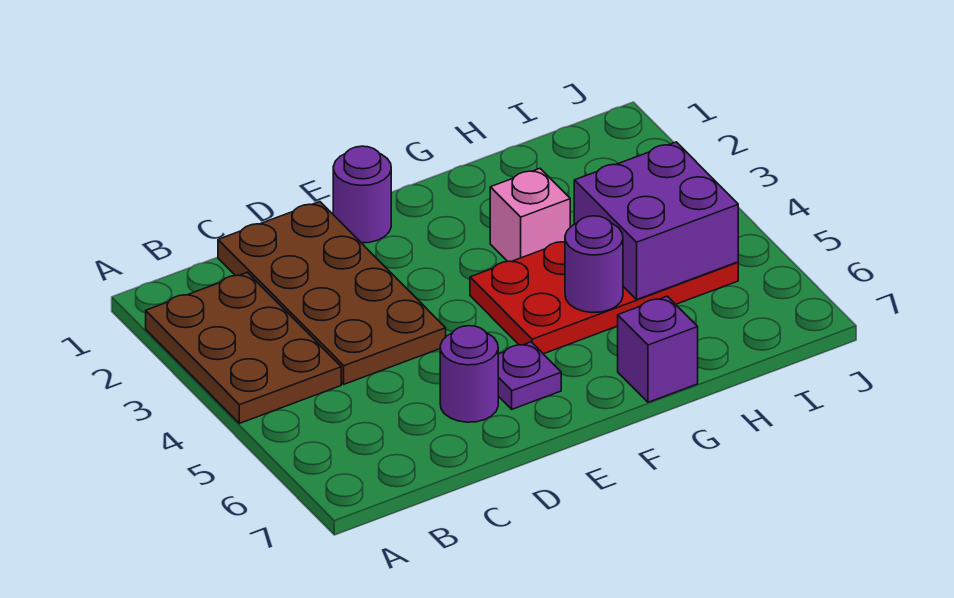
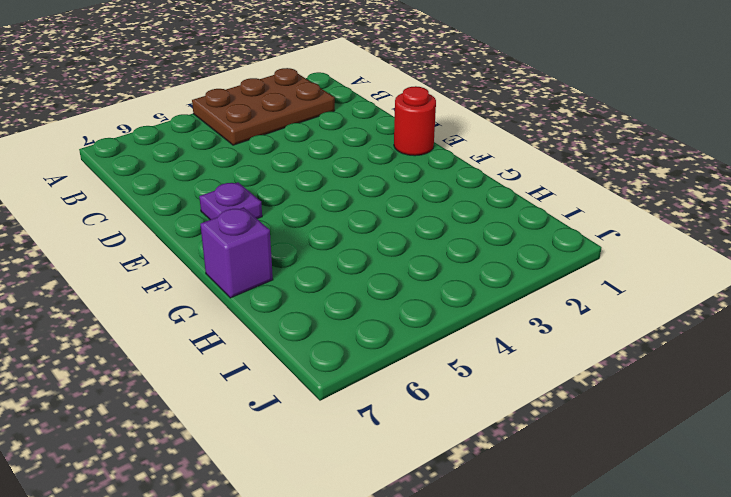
red 1x1 round brick [394,86,436,156] -> purple 1x1 round brick [333,146,391,243]
none -> brown 2x4 plate [218,202,446,384]
none -> purple 1x1 round brick [440,326,498,422]

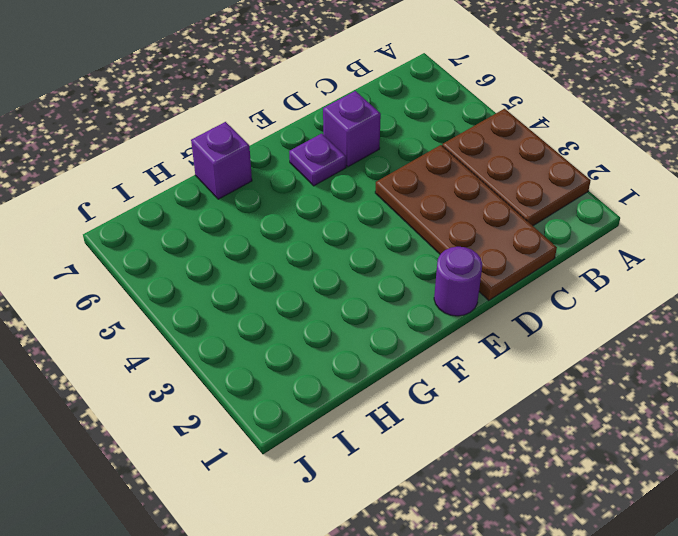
purple 1x1 brick [323,91,381,167] -> purple 1x1 round brick [440,326,498,422]
none -> red 2x4 plate [470,242,738,354]
none -> pink 1x1 brick [490,168,570,262]

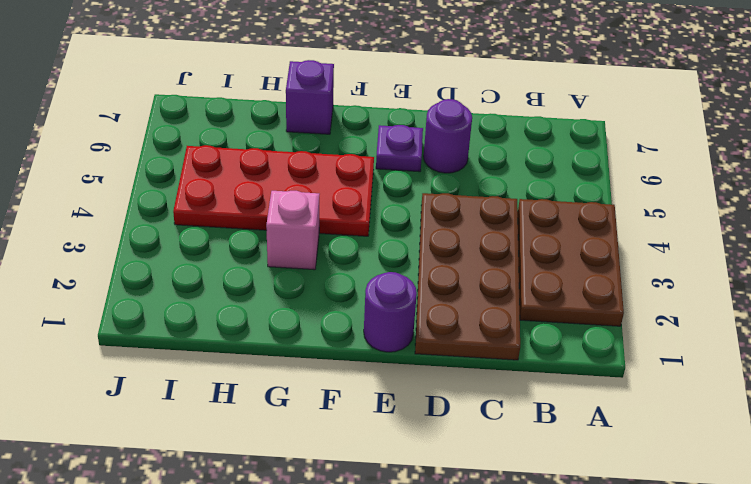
none -> purple 1x1 round brick [565,216,623,312]
none -> purple 2x2 brick [574,142,738,299]

